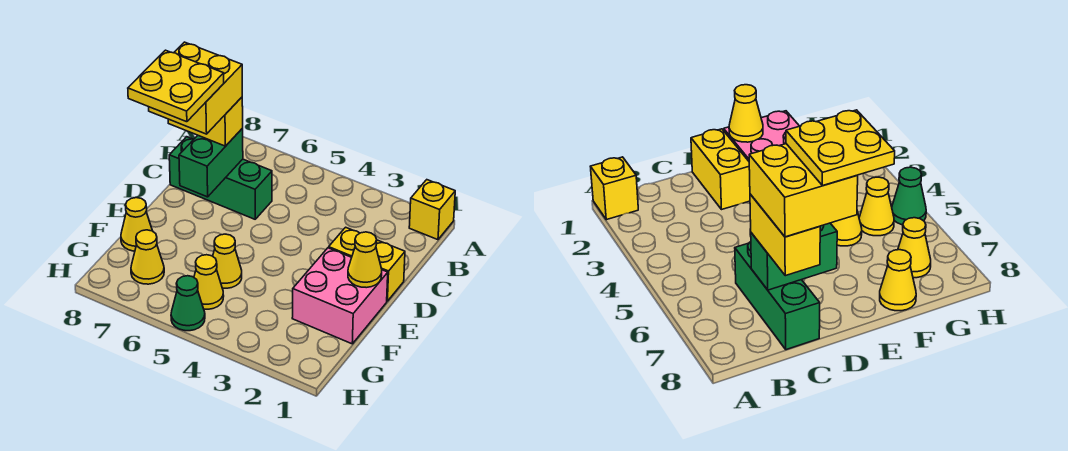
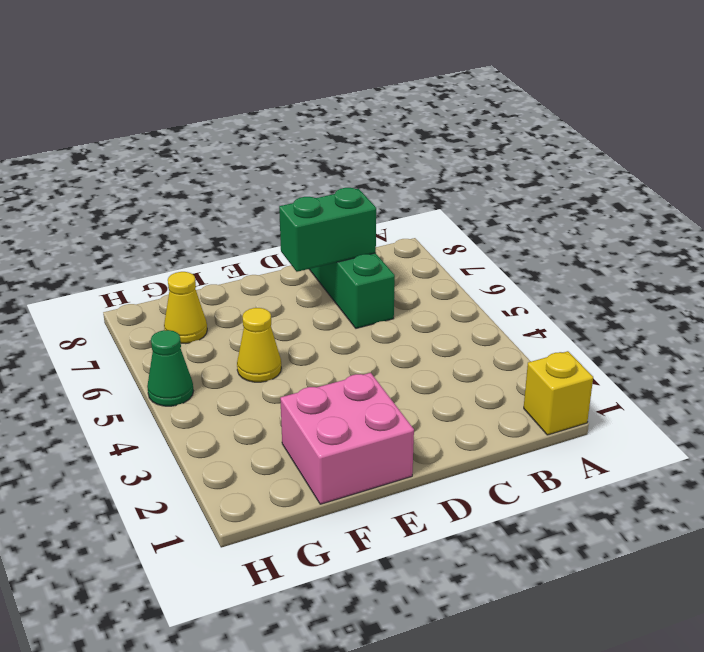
none -> yellow 1x2 brick [329,227,405,301]
none -> yellow 1x1 cone [121,198,152,251]
none -> yellow 1x1 cone [194,255,224,309]

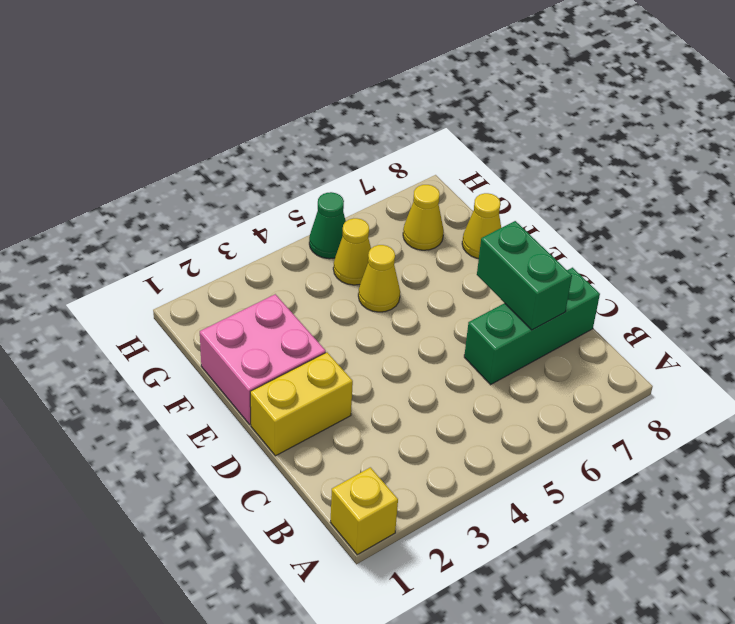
none -> yellow 1x1 cone [348,232,382,288]
none -> yellow 1x2 brick [168,97,243,146]
none -> yellow 2x2 brick [149,42,242,134]

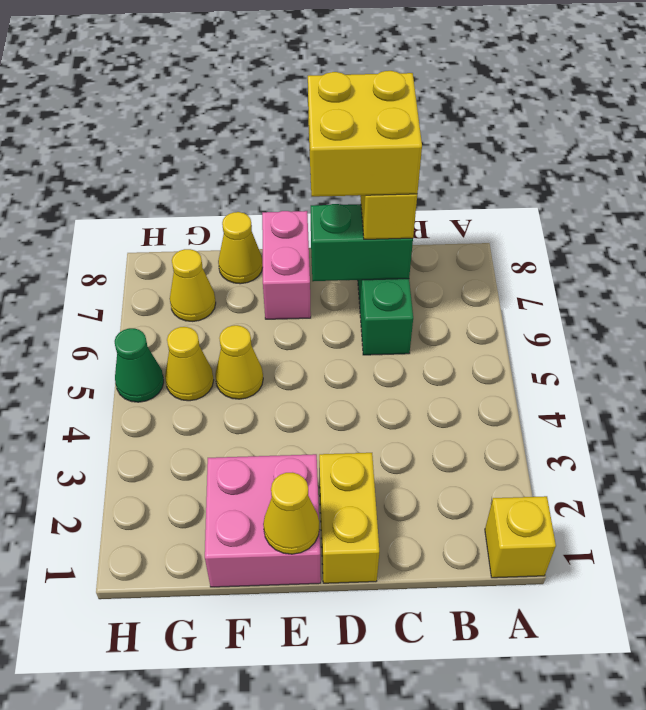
pink 1x2 brick [262,211,311,319] -> none
none -> yellow 2x2 plate [128,50,224,122]

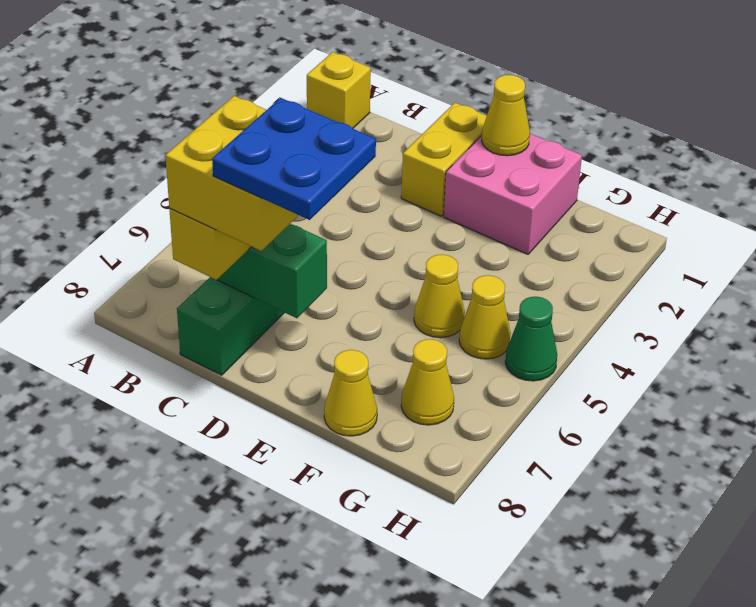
blue 2x2 plate [212,98,376,220] -> yellow 2x2 plate [128,50,224,122]

